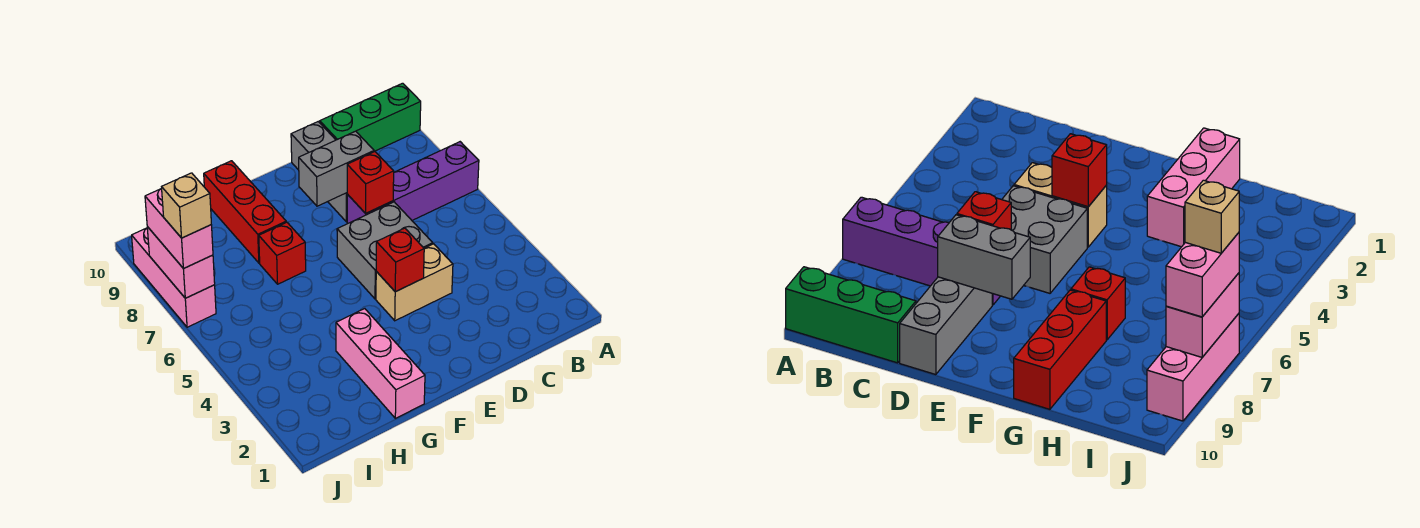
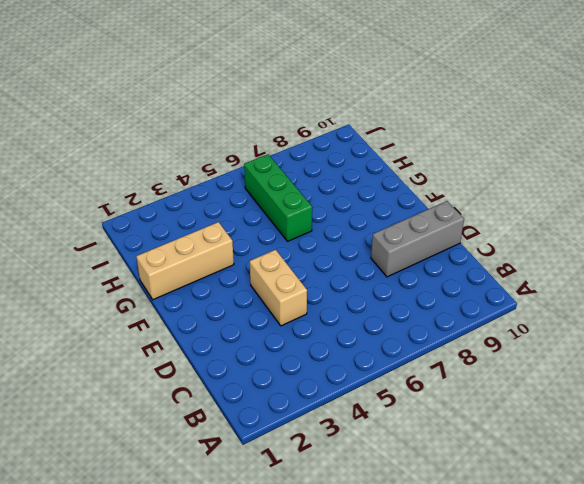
tan 1x3 brick [136,222,234,300] -> pink 1x3 brick [336,309,425,418]
green 1x3 brick [244,154,312,241] -> green 1x3 brick moved to [320,83,421,152]
none -> purple 1x4 brick [347,142,479,223]
none -> grey 2x2 brick [337,202,433,299]
none -> red 1x1 brick [259,222,306,284]

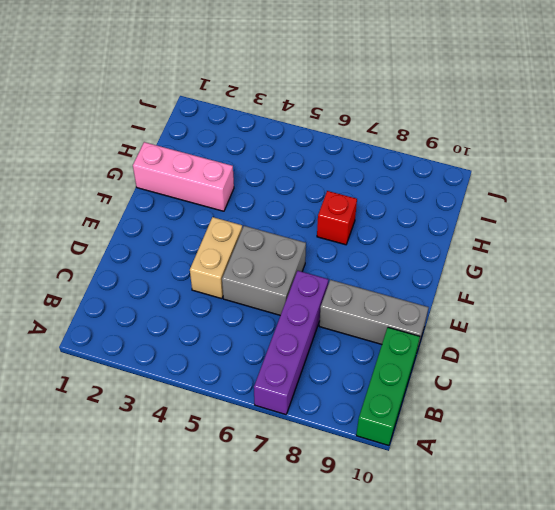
none -> red 1x3 brick [204,161,286,263]
none -> pink 1x3 brick [132,228,216,327]
none -> red 1x1 brick [347,152,394,213]

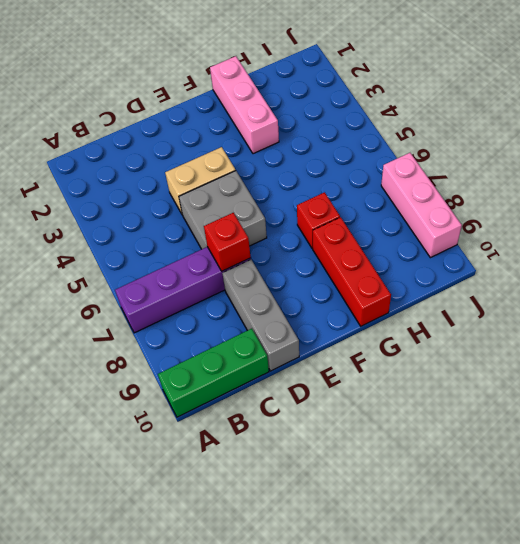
none -> grey 1x2 brick [299,131,374,206]
none -> red 1x1 brick [376,228,424,292]
none -> pink 1x2 brick [147,227,215,298]

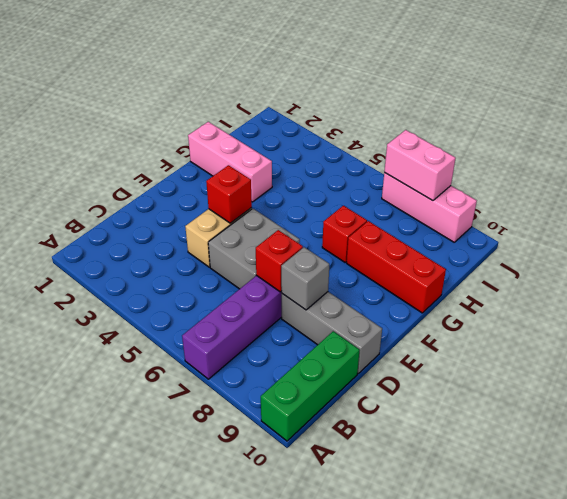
grey 1x1 brick [281,247,329,310] -> grey 1x2 brick [299,131,374,206]
none -> pink 1x2 brick [145,188,213,269]
none -> tan 1x1 brick [162,173,211,238]

